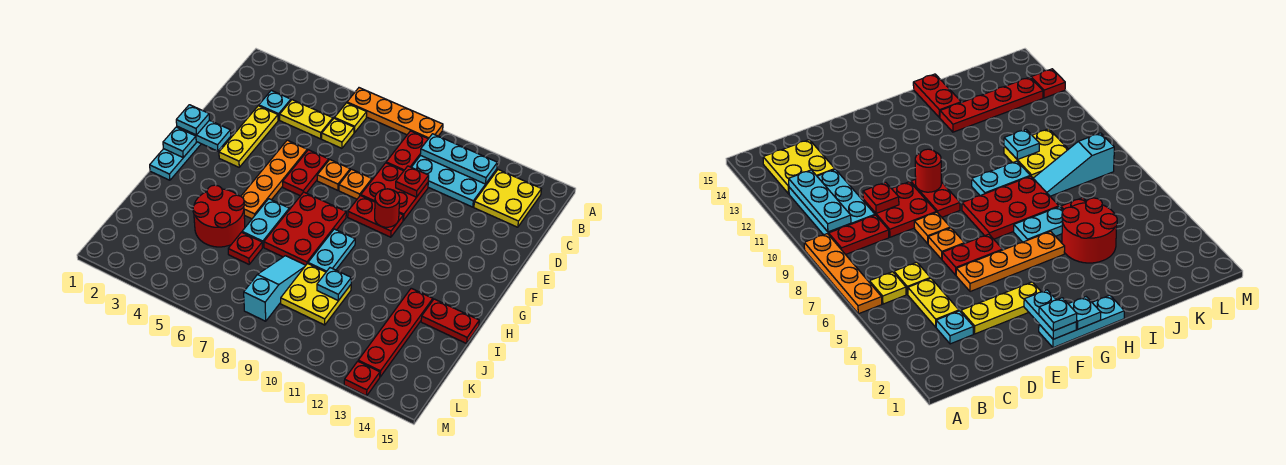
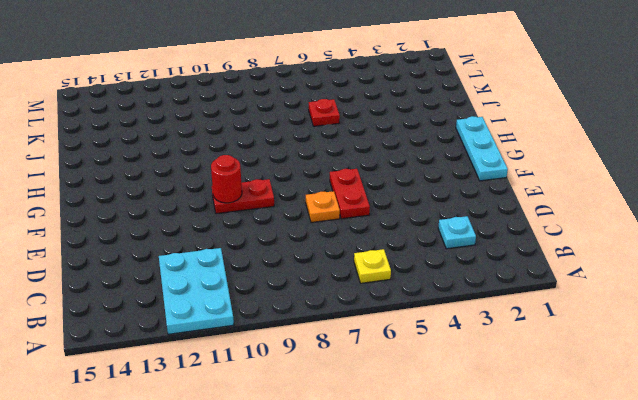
cyan 2x3 plate [159,248,234,334] -> cyan 2x3 plate turned to [411,155,497,207]
none -> orange 1x4 plate [347,88,443,139]
none -> red 1x2 plate [386,131,428,171]
none -> yellow 2x2 plate [474,170,541,227]
none -> yellow 1x2 plate [280,100,333,139]

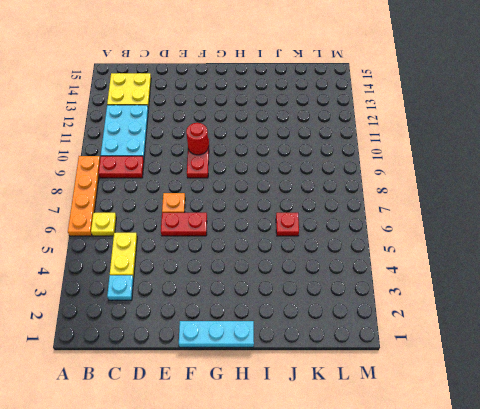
none -> yellow 1x1 plate [322,118,354,148]
none -> yellow 1x3 plate [219,106,278,167]
none -> red 2x2 plate [361,163,428,220]
none -> orange 1x4 plate [241,140,307,219]

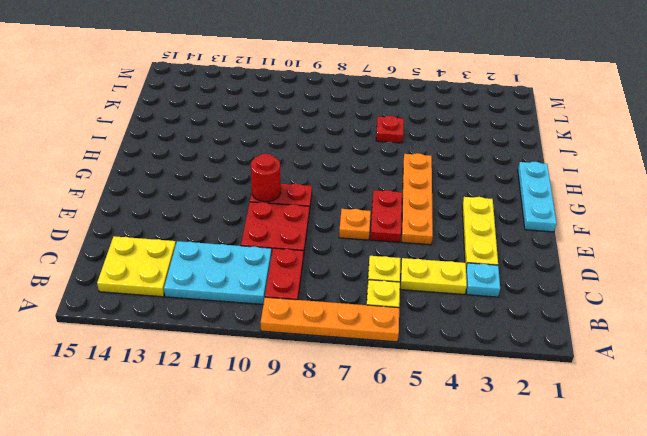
none -> orange 1x1 plate [339,169,372,199]
none -> red 2x3 plate [264,192,346,265]
none -> cyan 1x2 plate [242,199,289,247]
none -> cyan 1x2 plate [308,229,355,272]

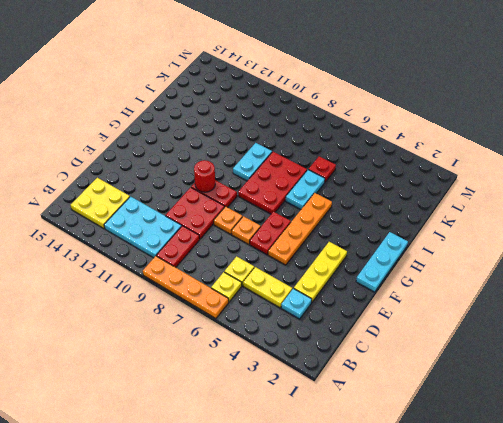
none -> red 2x2 round brick [193,185,245,247]
none -> red 1x4 plate [358,288,433,377]
none -> red 1x2 plate [421,299,479,343]
none -> cyan 1x3 slope [244,256,306,321]

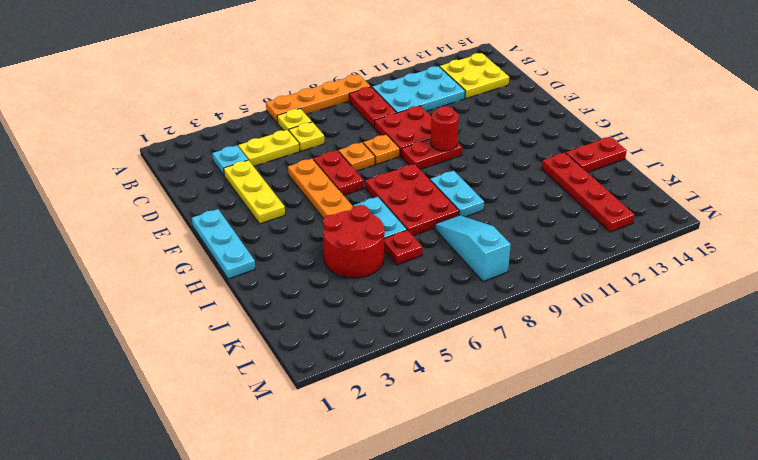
none -> yellow 2x2 plate [281,264,351,325]
none -> red 1x1 plate [344,361,380,396]
none -> cyan 1x3 plate [420,134,497,184]
none -> red 1x1 plate [396,166,429,197]

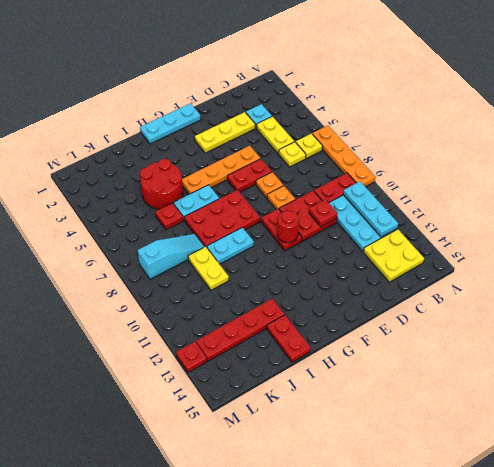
yellow 1x2 plate [188,247,229,290] -> yellow 2x2 plate [281,264,351,325]
none -> cyan 1x2 plate [177,120,231,151]
none -> cyan 1x1 plate [163,127,196,157]
none -> cyan 1x1 plate [317,268,351,301]
none -> cyan 1x1 plate [176,105,209,135]

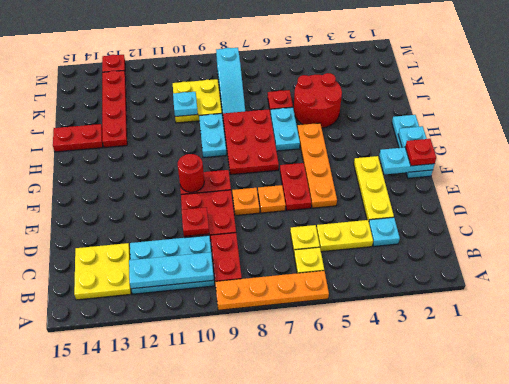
red 1x1 plate [405,139,436,166] -> cyan 1x1 plate [176,105,209,135]

